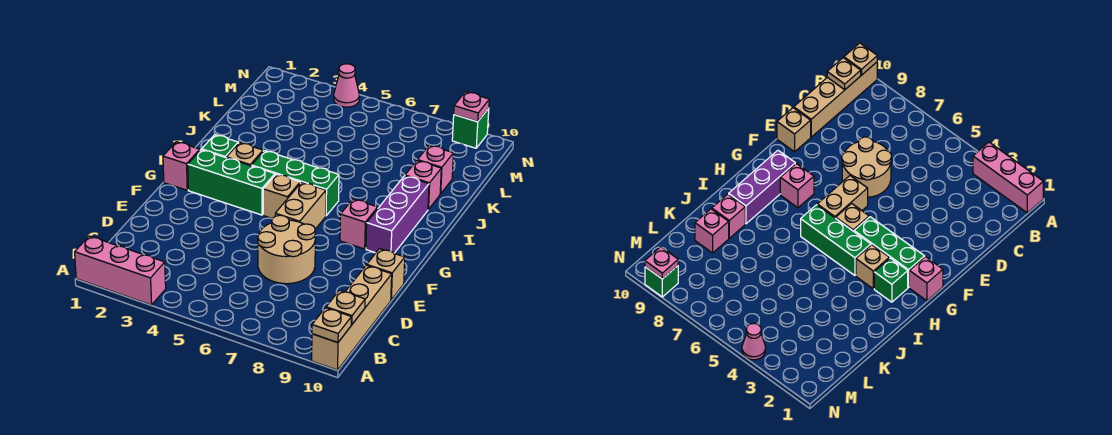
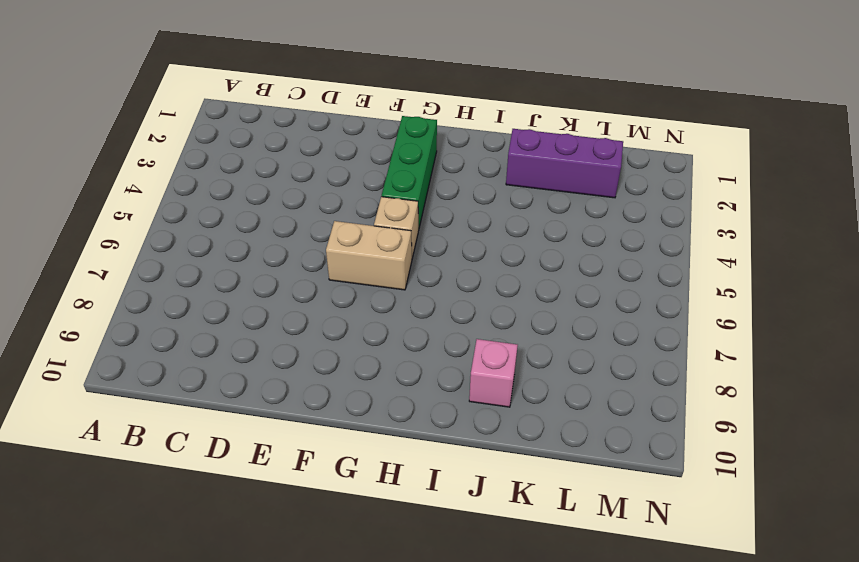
purple 1x3 brick [506,129,623,198] -> purple 1x3 brick moved to [366,176,429,253]
none -> pink 1x3 brick [75,236,166,305]
none -> tan 1x4 brick [312,265,392,370]
none -> tan 2x2 round brick [258,215,315,284]

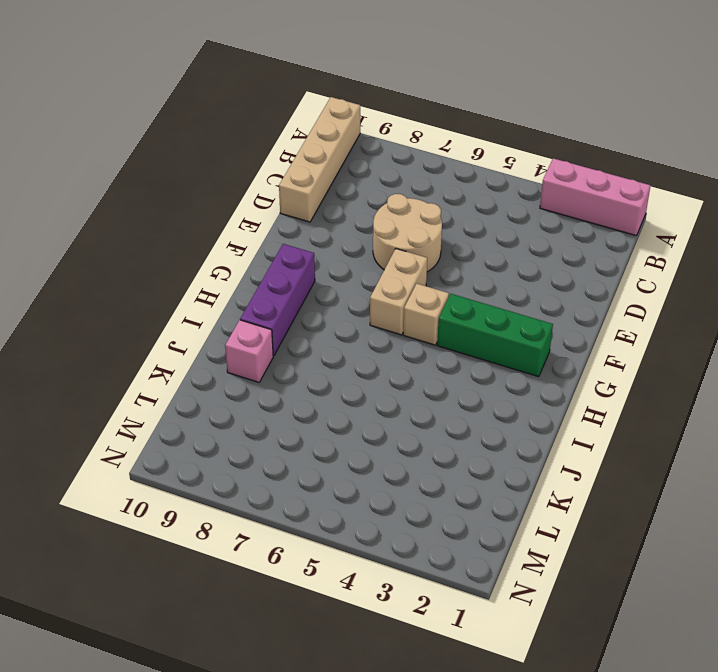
none -> tan 1x1 brick [367,249,405,300]
none -> pink 1x1 brick [163,142,200,190]
none -> pink 1x1 brick [340,199,378,249]

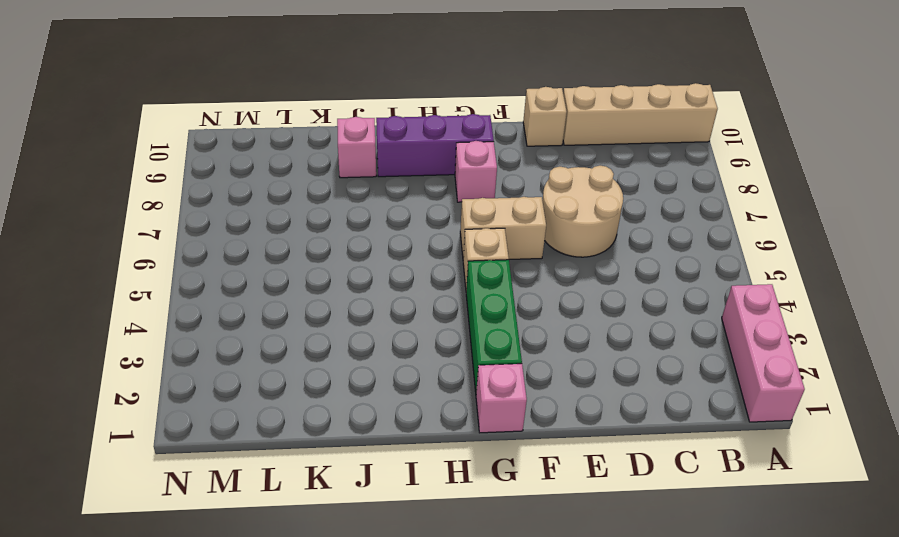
none -> green 1x1 brick [202,135,238,158]
none -> tan 1x1 brick [227,143,263,166]
none -> green 1x3 brick [252,151,339,216]

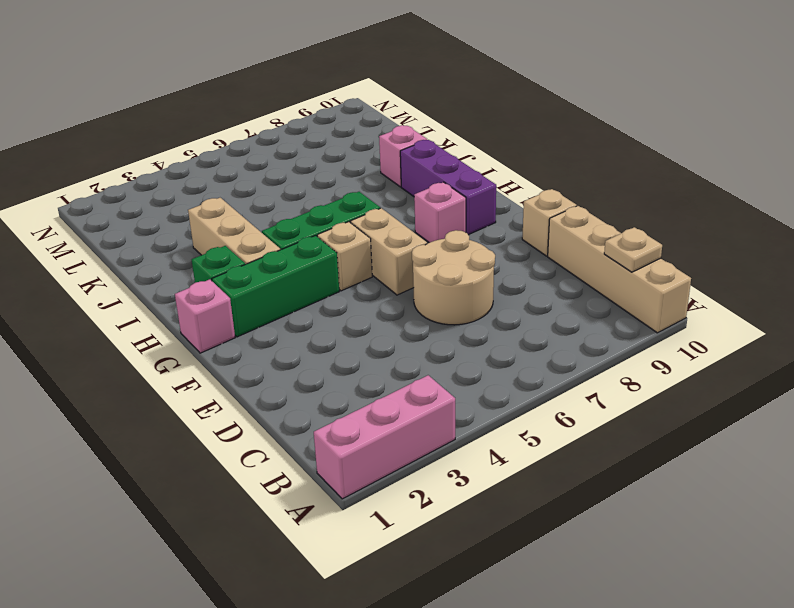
tan 1x3 brick [188,198,280,264] -> tan 1x1 brick [227,143,263,166]
none -> pink 1x1 brick [417,145,453,194]
none -> pink 1x1 cone [334,64,359,107]
none -> green 1x1 brick [452,108,489,148]

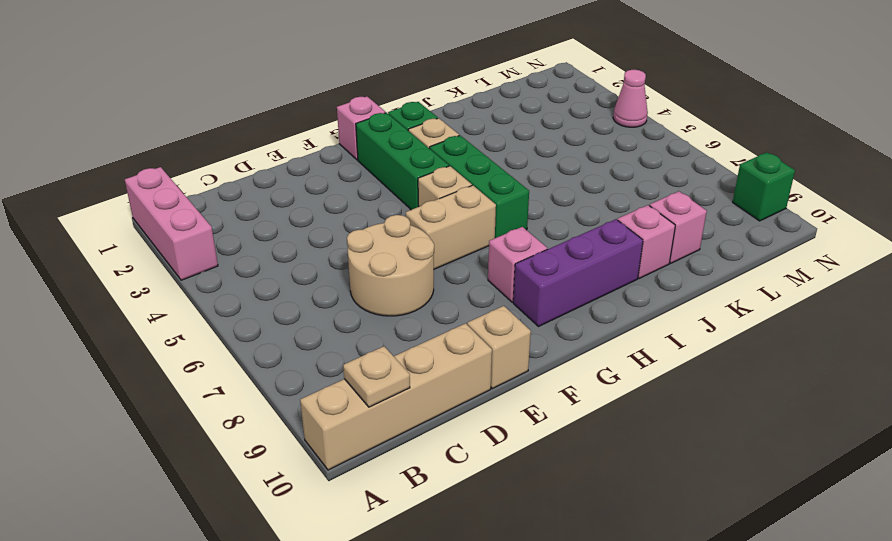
none -> tan 1x1 plate [312,308,351,343]
none -> pink 1x1 plate [454,92,489,122]

